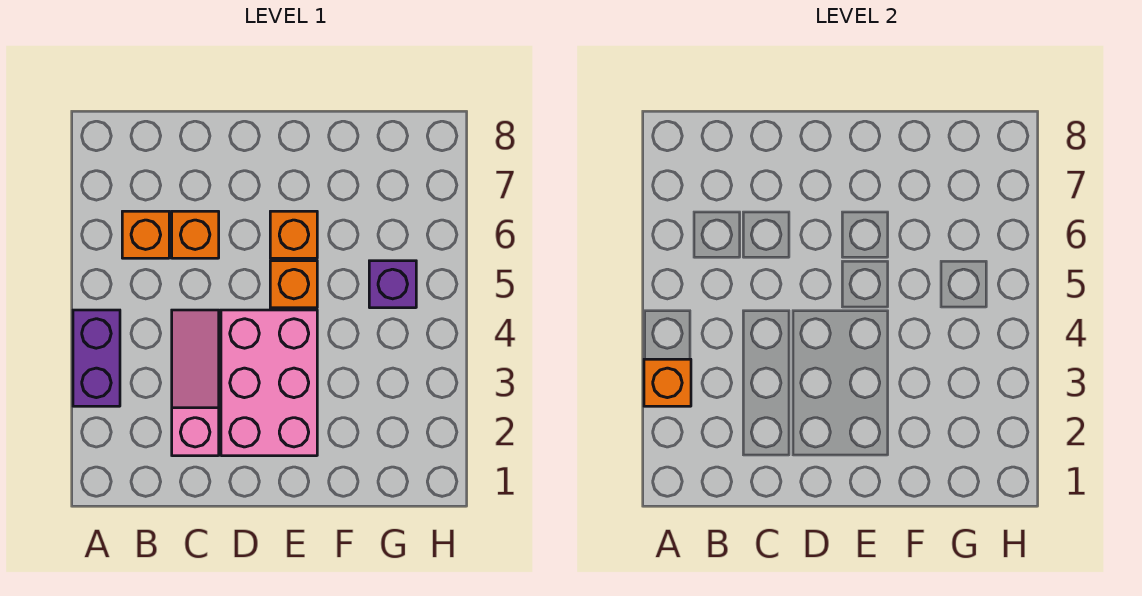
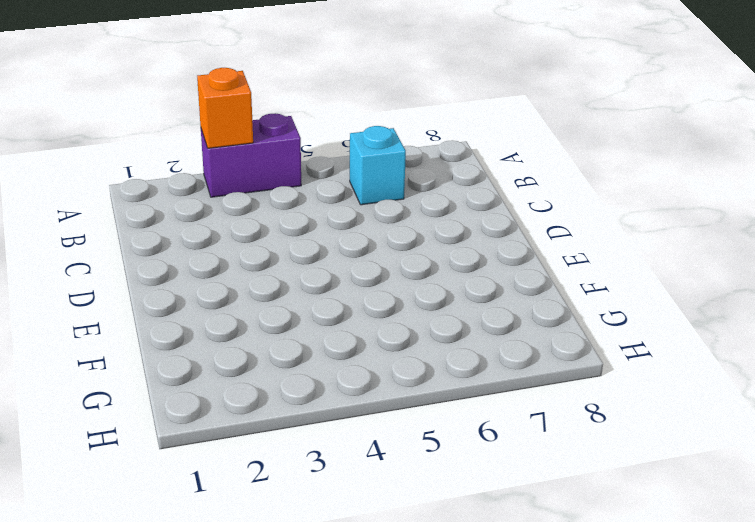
cyan 1x1 brick [350,126,406,205] -> orange 1x1 brick [122,211,169,258]
none -> pink 1x3 slope [172,310,219,456]
none -> orange 1x1 brick [172,211,219,258]

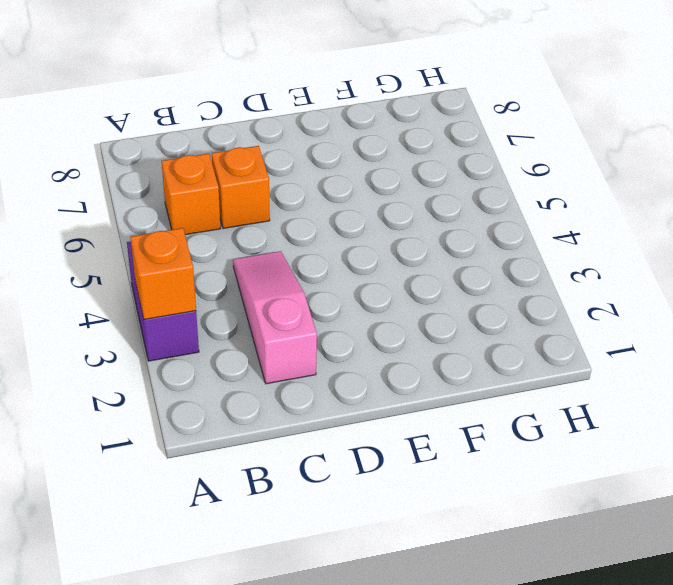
none -> pink 2x3 brick [221,310,317,456]
none -> orange 1x1 brick [270,261,317,308]

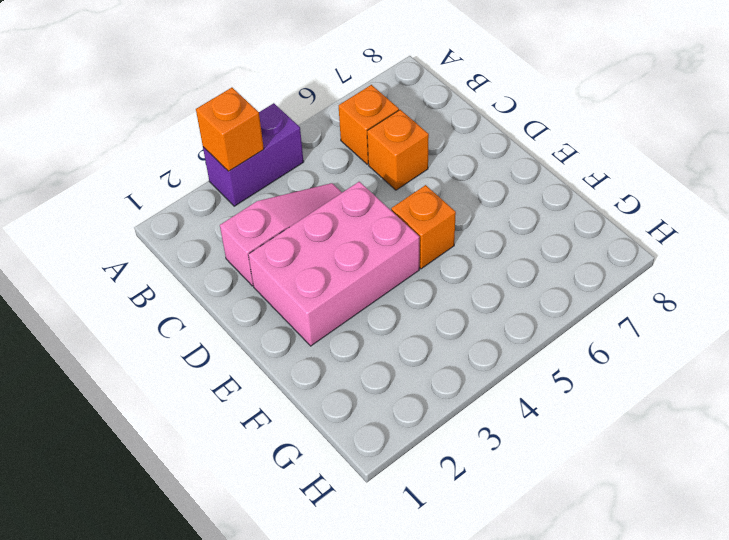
none -> orange 1x1 brick [270,211,317,258]
none -> purple 1x1 brick [369,261,416,308]

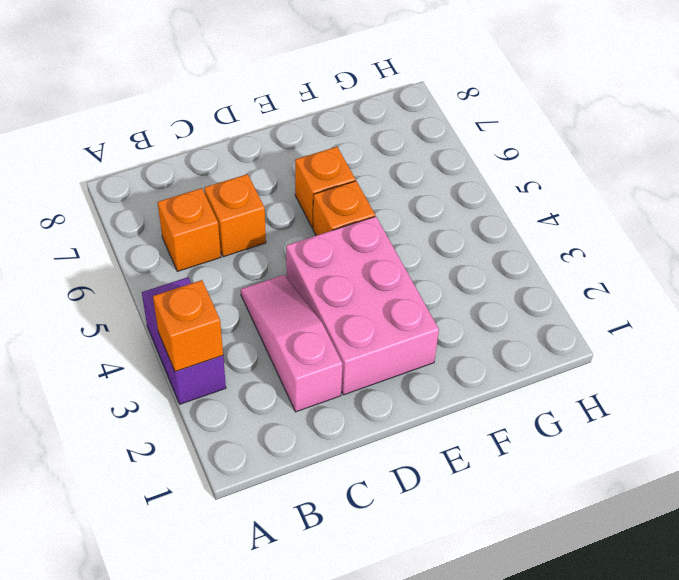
none -> purple 1x1 brick [369,261,416,308]

